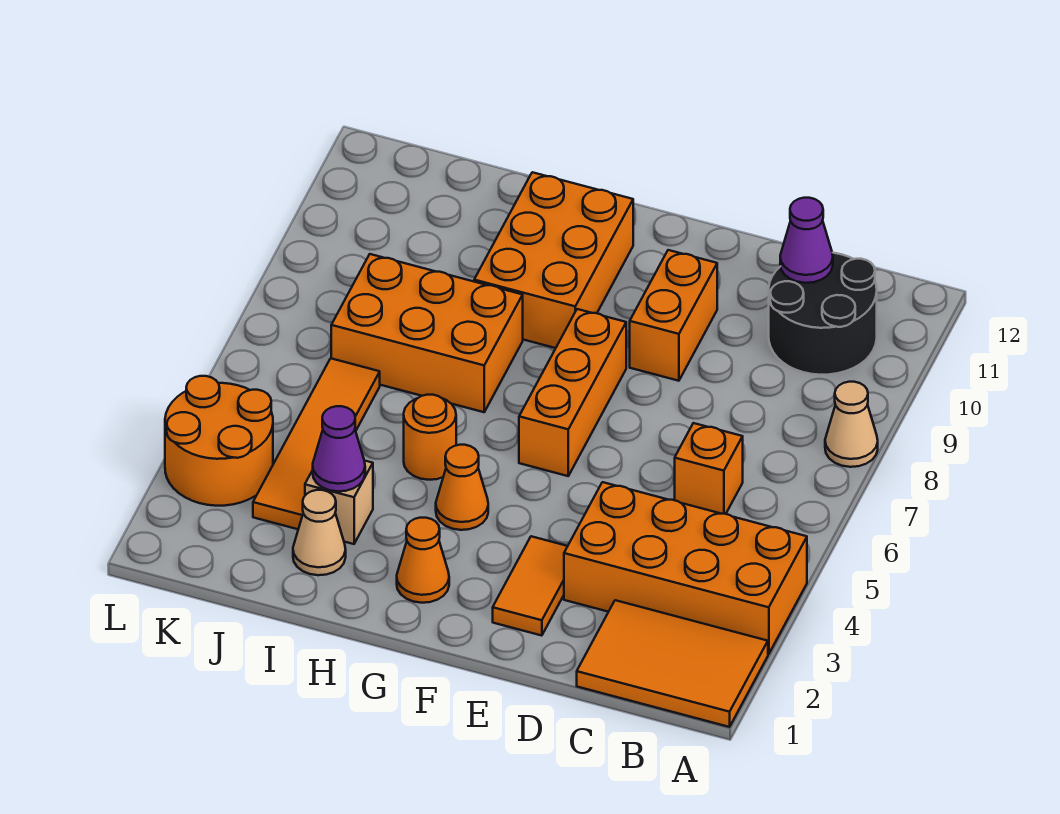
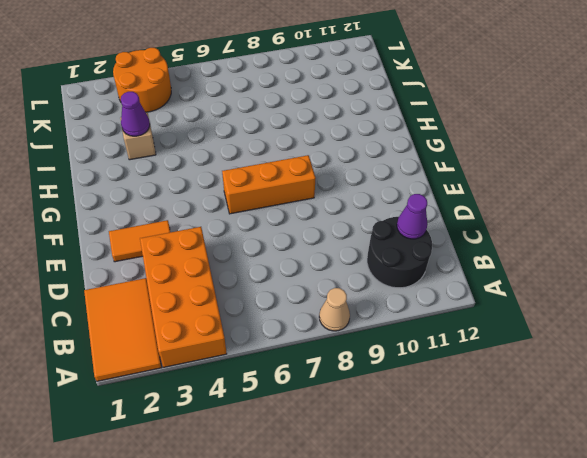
none -> orange 1x1 brick [675,423,743,514]
none -> orange 1x2 brick [630,250,717,381]
none -> orange 1x1 cone [397,518,449,603]

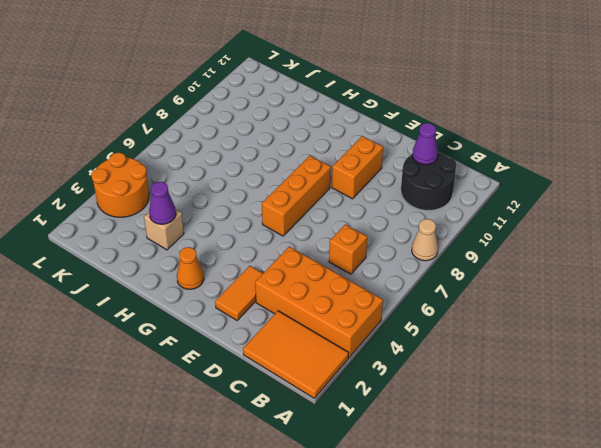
none -> orange 1x1 cone [436,445,488,530]
none -> orange 2x3 brick [474,172,633,348]
none -> orange 1x1 round brick [404,395,456,480]

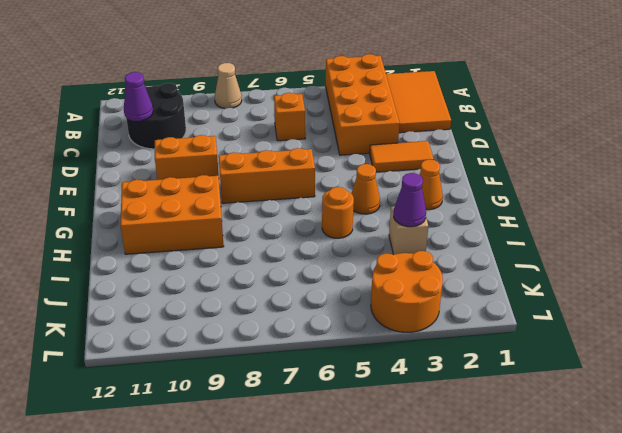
none -> orange 2x3 brick [331,254,523,412]
none -> tan 1x1 cone [293,490,346,575]
none -> orange 1x4 tile [253,358,380,529]

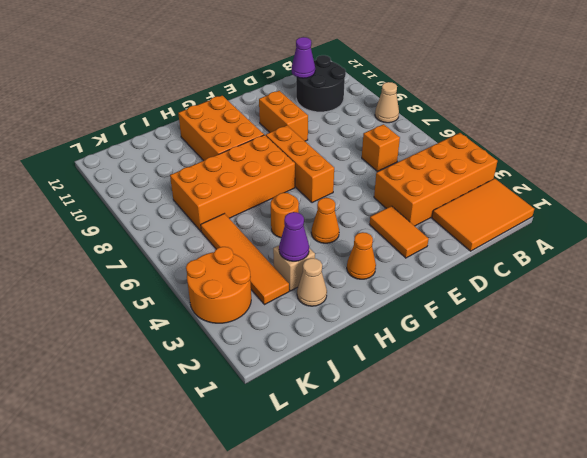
orange 2x4 brick [170,135,295,231] -> orange 2x3 brick [331,254,523,412]

